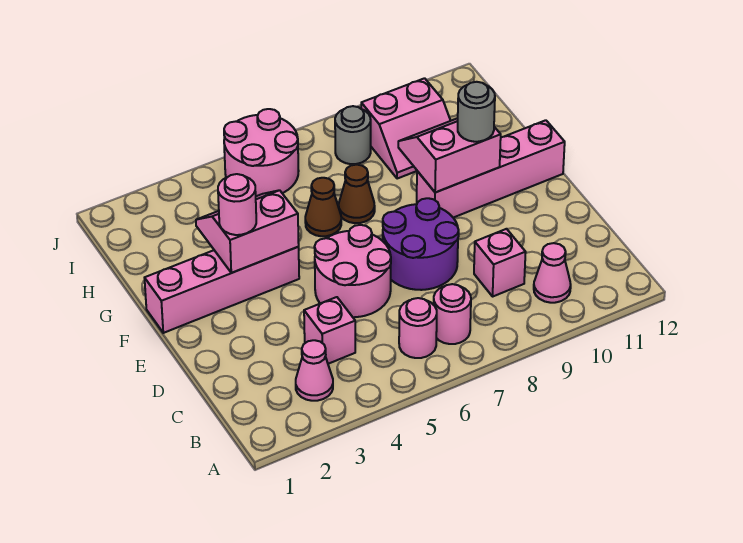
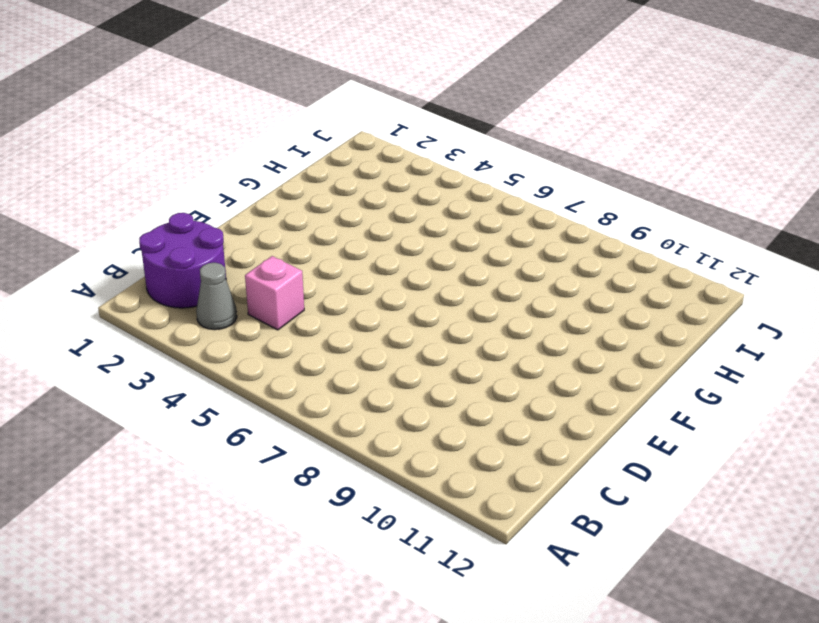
purple 2x2 round brick [139,213,226,308] -> purple 2x2 round brick moved to [383,198,459,290]
grey 1x1 cone [196,263,237,330] -> pink 1x1 cone [296,340,333,401]
none -> pink 1x1 round brick [399,298,437,358]
none -> pink 1x1 round brick [434,284,471,344]
none -> pink 1x1 cone [534,243,571,303]

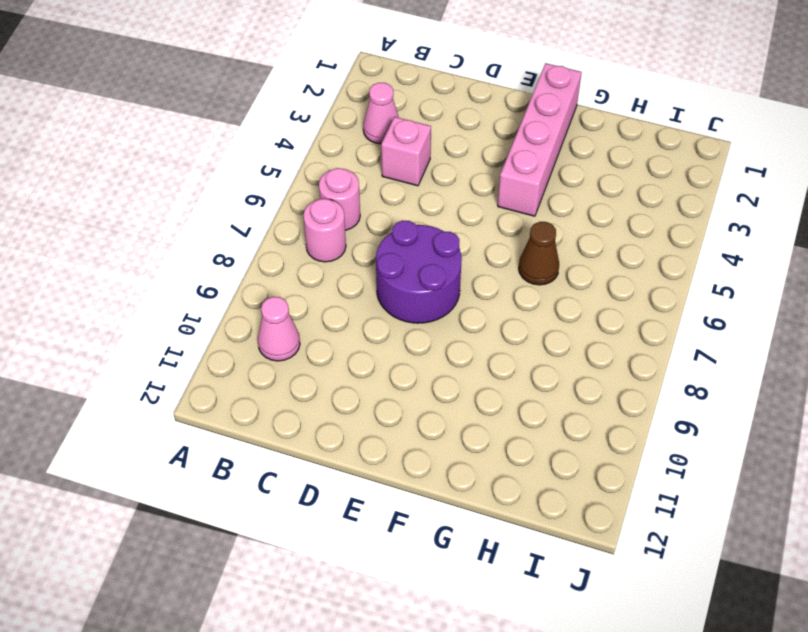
none -> pink 1x1 brick [474,229,526,296]
none -> pink 2x2 round brick [314,225,391,317]
none -> pink 1x4 brick [417,120,565,218]

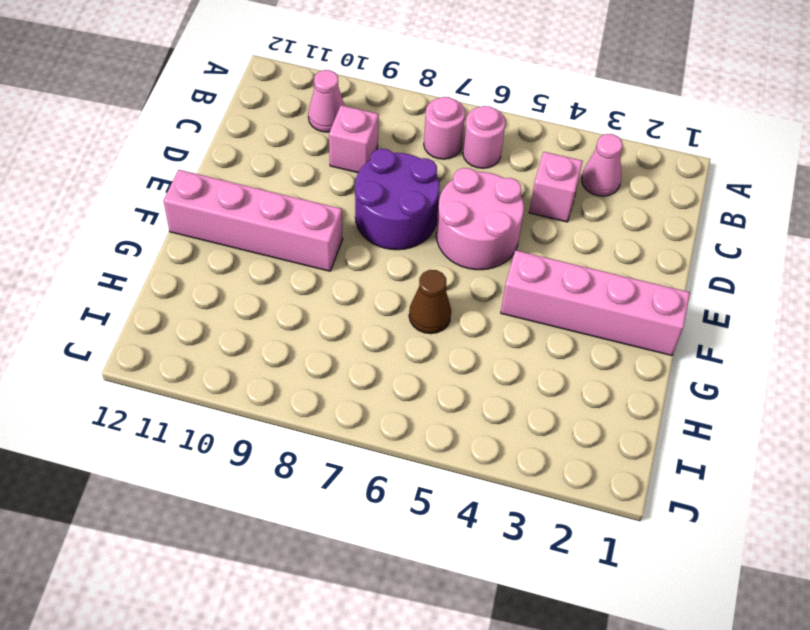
none -> brown 1x1 cone [339,165,375,223]
none -> pink 2x2 slope [361,78,450,179]
none -> pink 2x2 round brick [224,109,299,196]

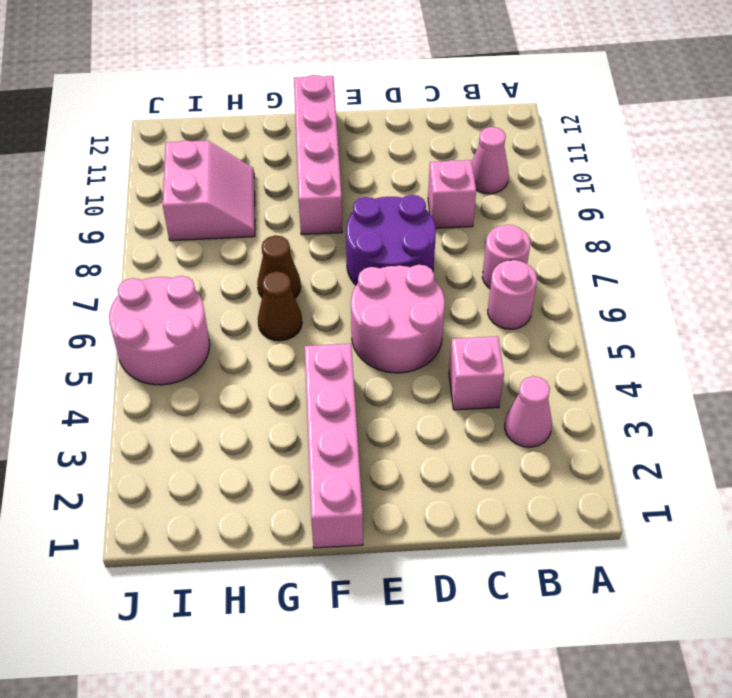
none -> grey 1x1 round brick [335,106,371,164]
none -> pink 2x2 slope [196,190,299,273]
none -> pink 2x2 slope [398,118,501,193]

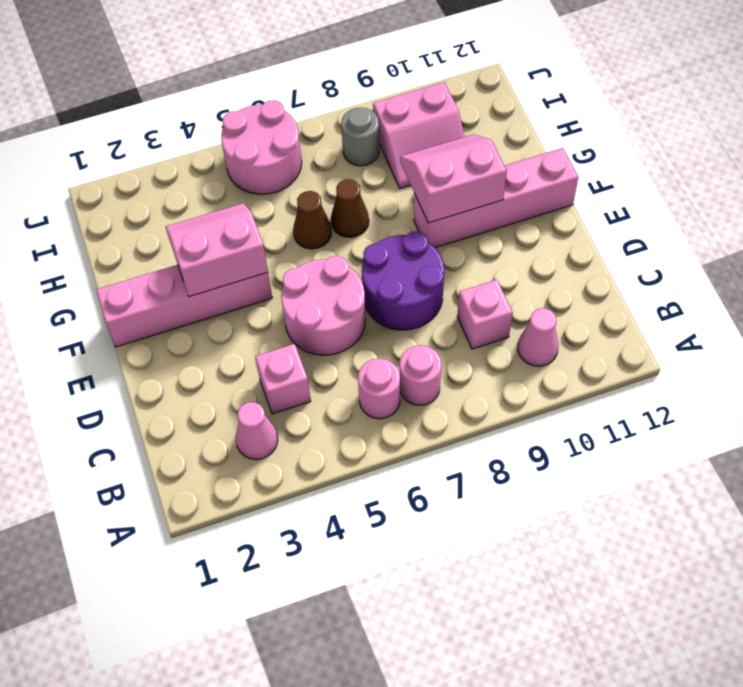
none -> pink 1x1 round brick [218,174,256,235]
none -> grey 1x1 round brick [458,82,495,142]

